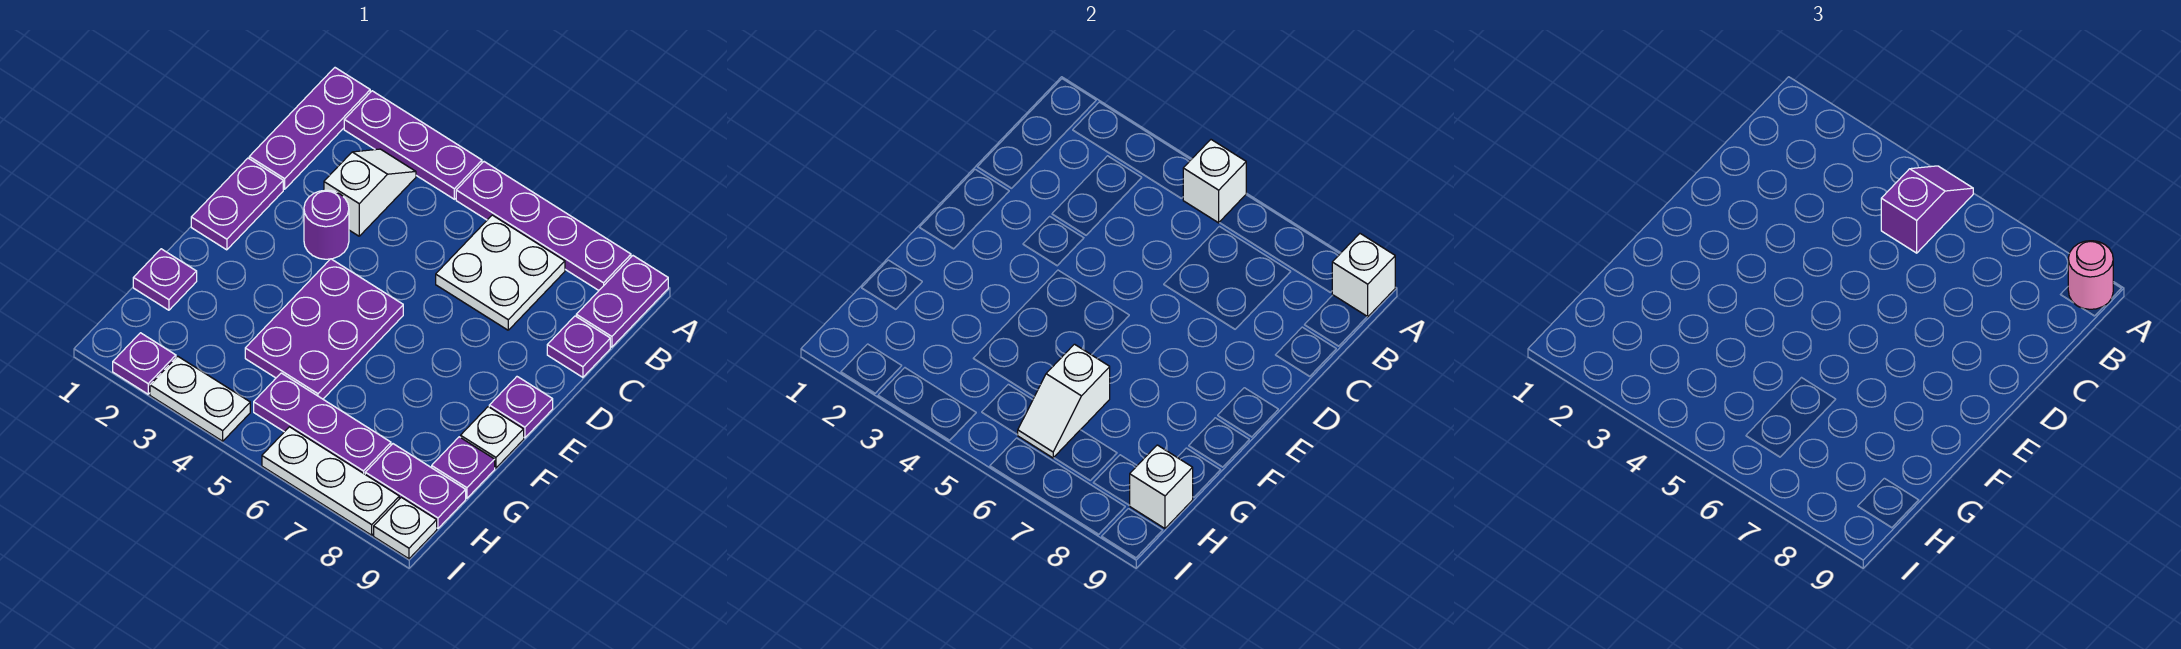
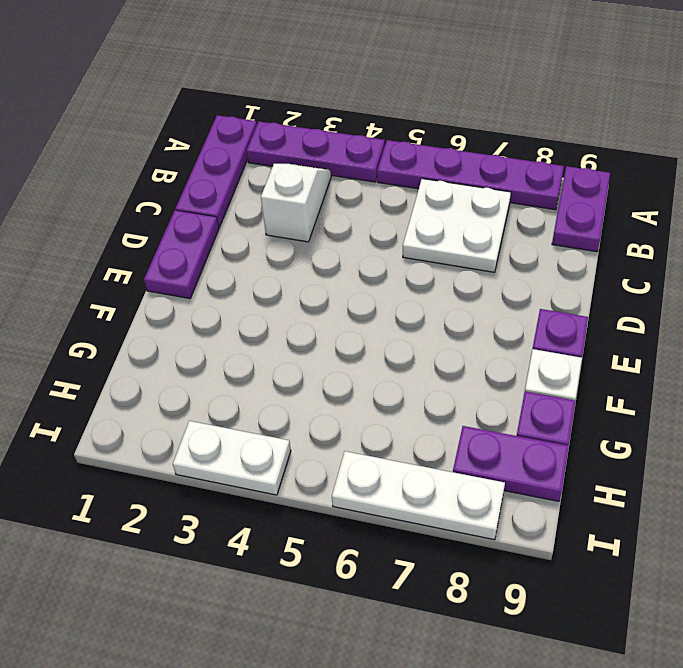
none -> purple 1x1 plate [547,316,610,377]
none -> purple 1x1 round brick [304,190,349,259]
none -> purple 2x3 plate [245,259,403,399]

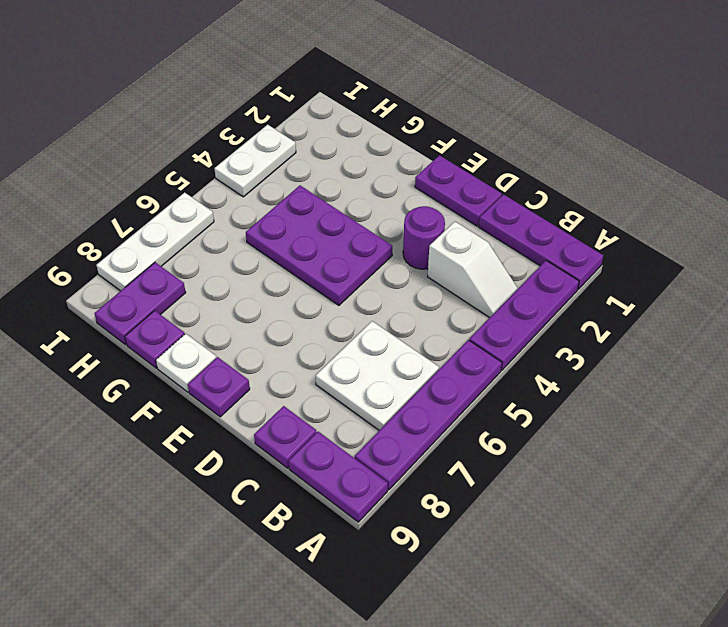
none -> purple 1x1 plate [133,249,197,310]
none -> purple 1x3 plate [254,373,391,474]
none -> purple 1x1 plate [113,333,176,394]

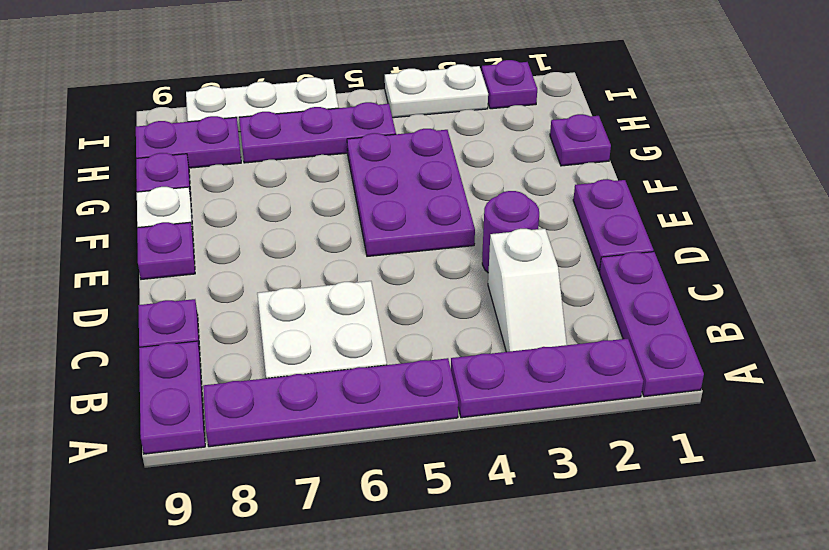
none -> white 1x1 plate [374,497,437,559]
none -> white 1x1 brick [1183,140,1246,223]
none -> white 1x1 brick [1332,234,1395,317]

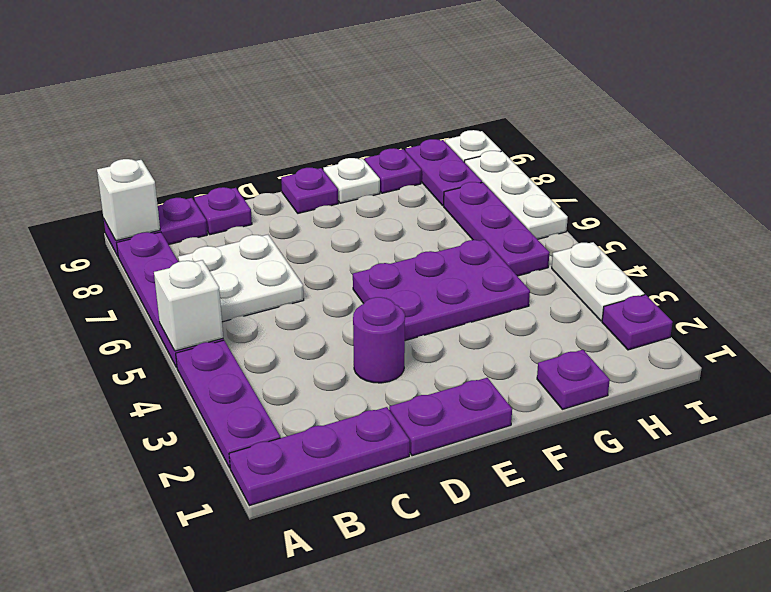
none -> white 1x2 slope [324,149,416,236]
none -> white 1x2 slope [1018,344,1110,458]
none -> white 1x1 brick [1129,445,1193,528]

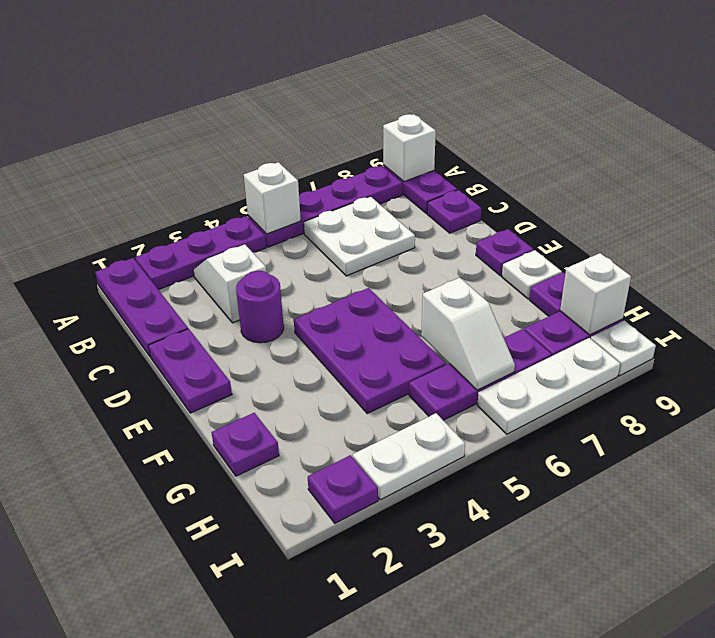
none -> purple 1x2 slope [1881,166,1973,253]
none -> pink 1x1 round brick [2068,241,2113,309]

